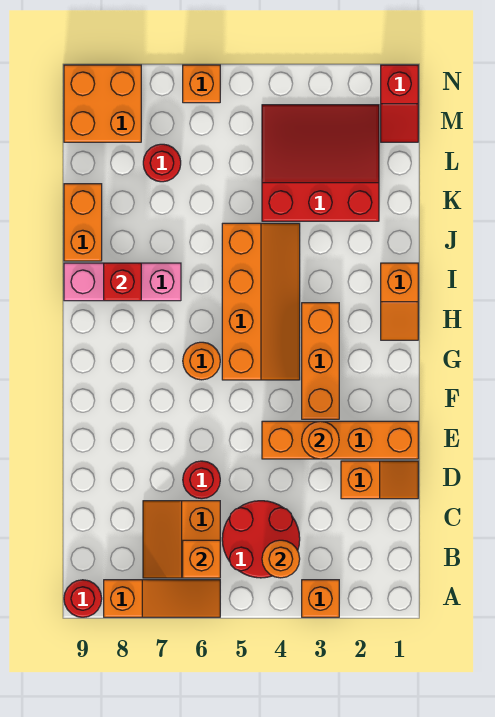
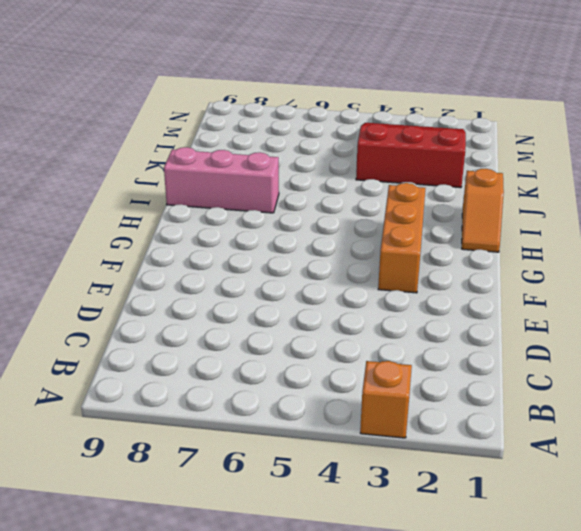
none -> orange 1x3 slope [104,580,220,617]
none -> red 1x1 round brick [64,580,102,617]
none -> red 2x2 round brick [222,501,300,578]

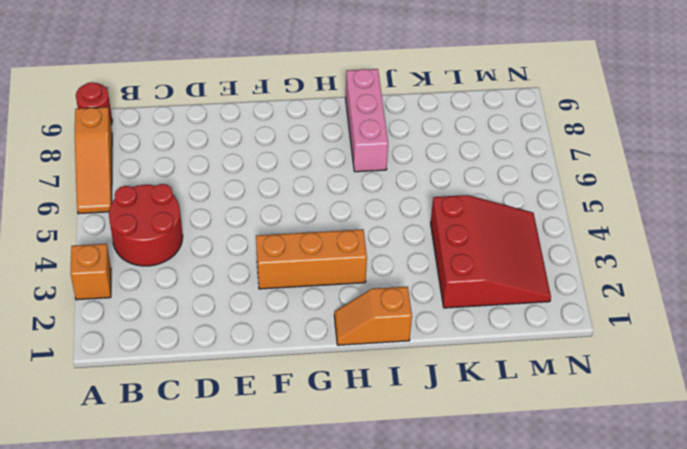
none -> orange 2x2 slope [143,501,220,578]
none -> orange 1x2 slope [341,461,418,499]
none -> red 1x1 round brick [183,461,220,499]

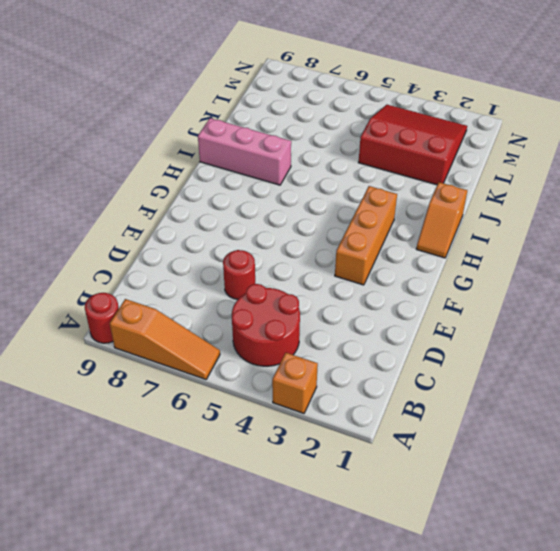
none -> orange 2x2 slope [143,501,220,578]
none -> orange 1x2 slope [341,461,418,499]
none -> orange 1x4 brick [262,421,418,459]

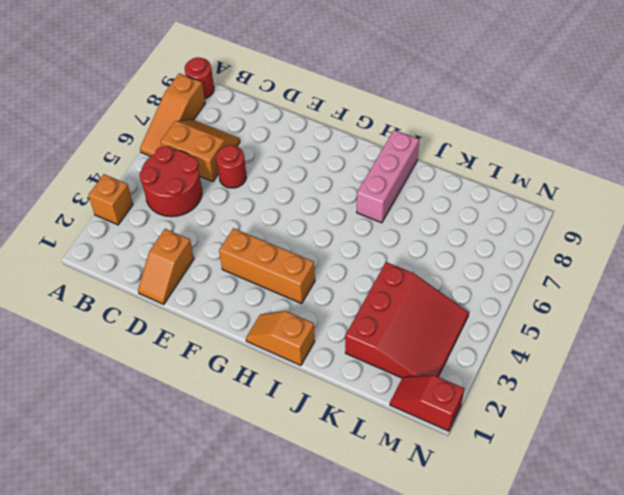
none -> orange 1x4 brick [262,421,418,459]
none -> orange 2x4 slope [222,223,300,380]
none -> orange 1x1 round brick [183,342,220,380]

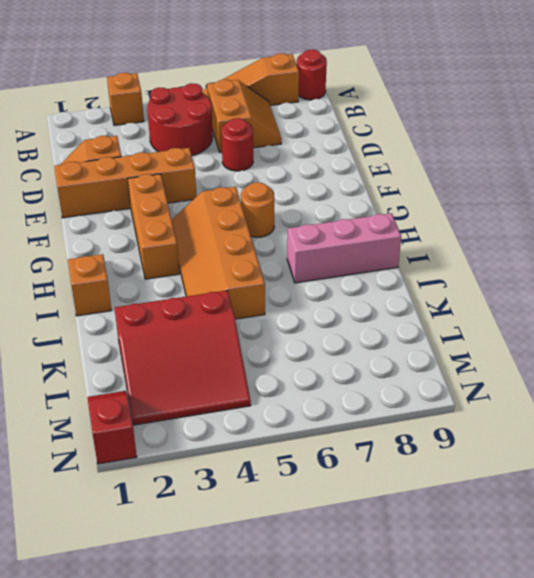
none -> orange 1x2 brick [64,184,102,261]
none -> red 1x1 round brick [143,144,181,182]
none -> orange 2x2 brick [64,65,141,142]

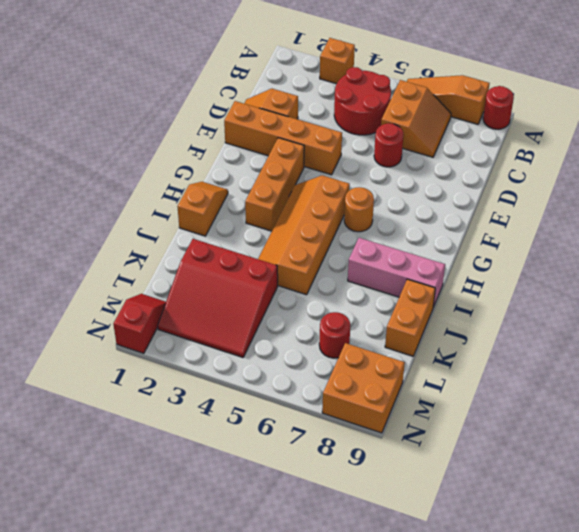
none -> orange 1x1 brick [183,65,220,103]
none -> orange 1x1 round brick [262,540,300,578]
none -> orange 1x1 brick [183,540,220,578]

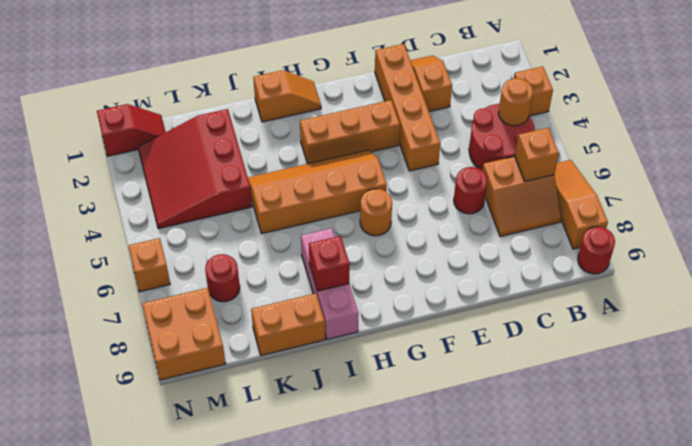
none -> orange 1x1 round brick [302,421,339,459]

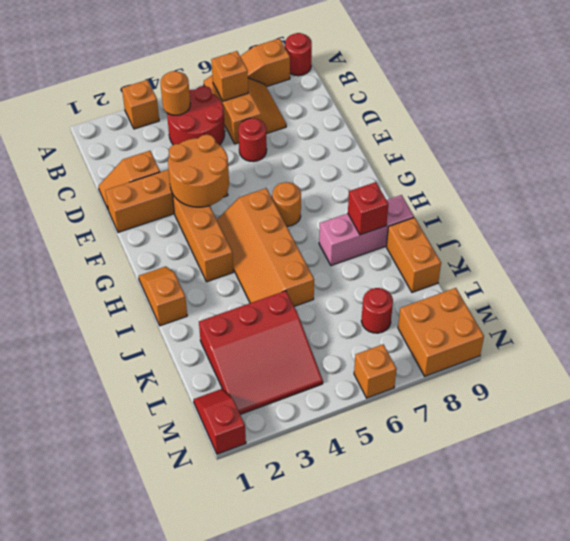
orange 2x2 round brick [168,135,229,207] -> orange 1x1 round brick [302,421,339,459]

